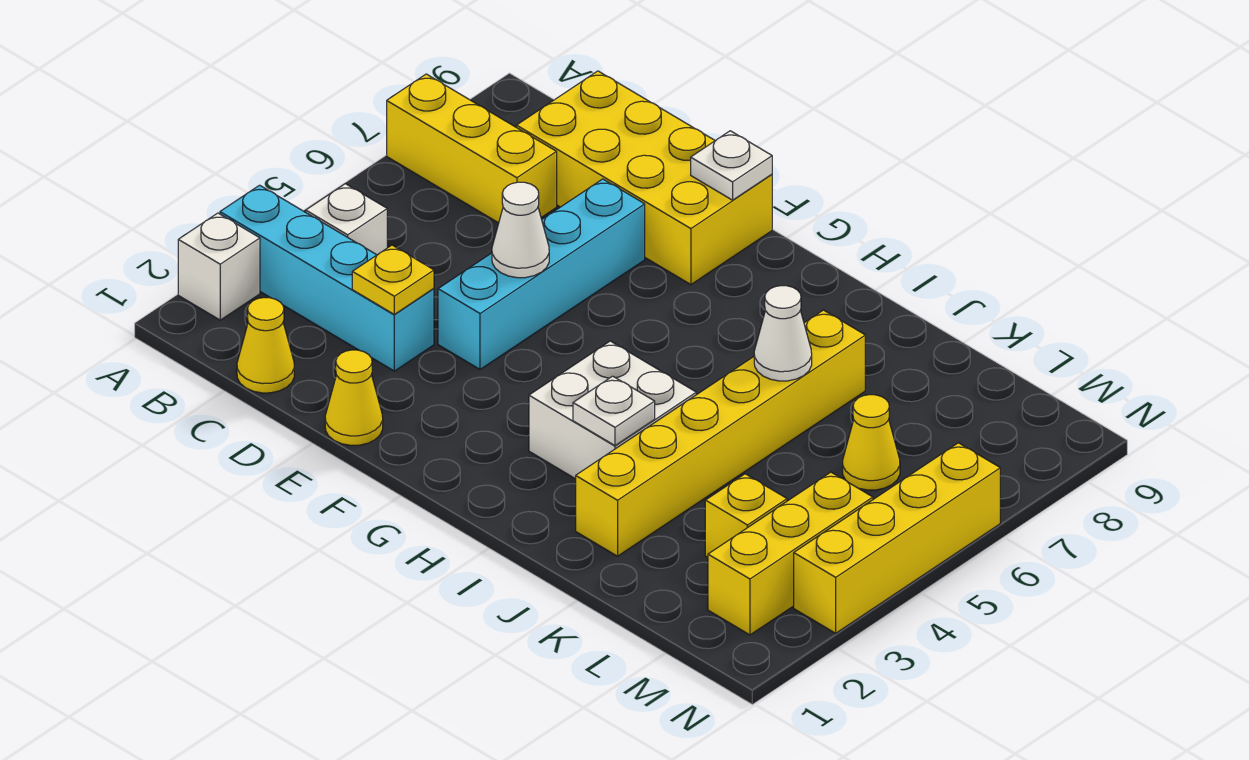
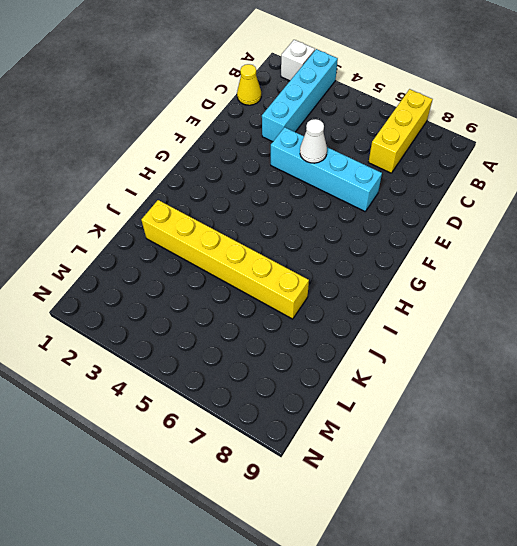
none -> white 1x1 brick [306,184,387,255]
none -> yellow 2x4 brick [516,71,772,285]
none -> yellow 1x1 cone [325,350,383,445]

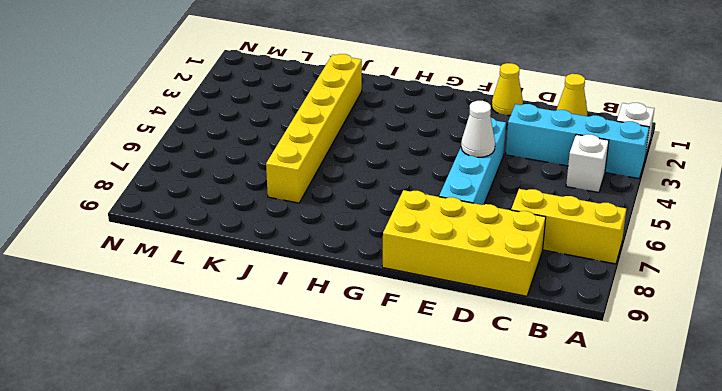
none -> white 2x2 brick [529,341,696,479]
none -> yellow 1x1 brick [705,474,787,557]
none -> yellow 1x1 cone [843,395,900,490]

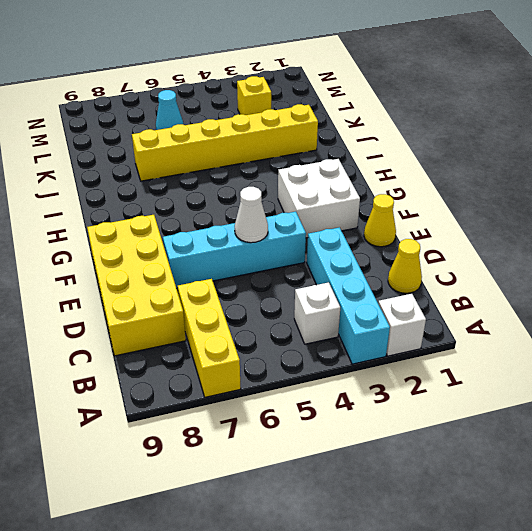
white 2x2 brick [278,159,360,238] -> white 2x2 brick moved to [529,341,696,479]
cyan 1x1 cone [156,90,183,130] -> yellow 1x1 cone [843,395,900,490]
none -> yellow 1x3 brick [708,472,873,635]
none -> yellow 1x4 brick [794,443,1000,633]
none -> yellow 1x1 plate [352,245,434,314]

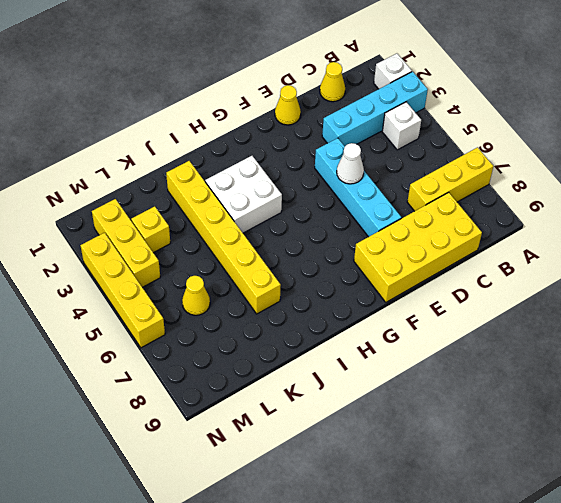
none -> yellow 1x1 plate [352,245,434,314]
none -> white 1x1 plate [691,131,772,200]
none -> white 1x1 plate [573,376,655,446]

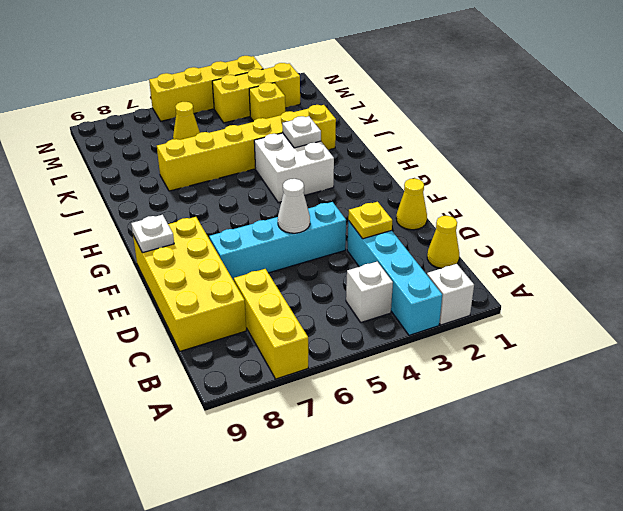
none -> white 1x1 cone [754,286,812,381]

